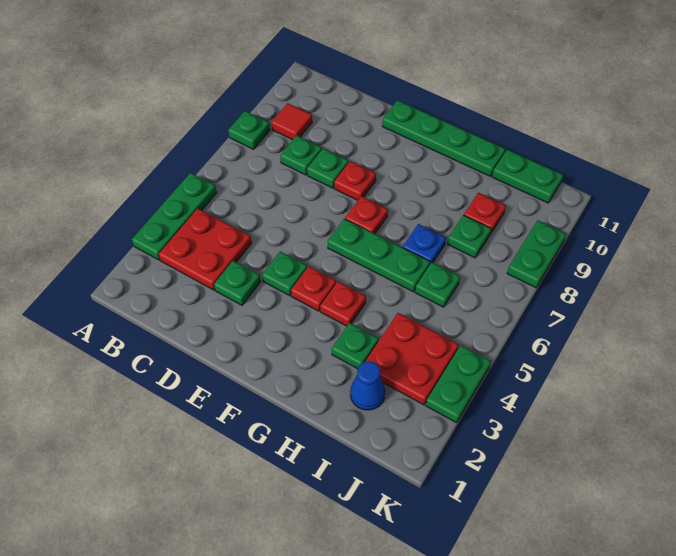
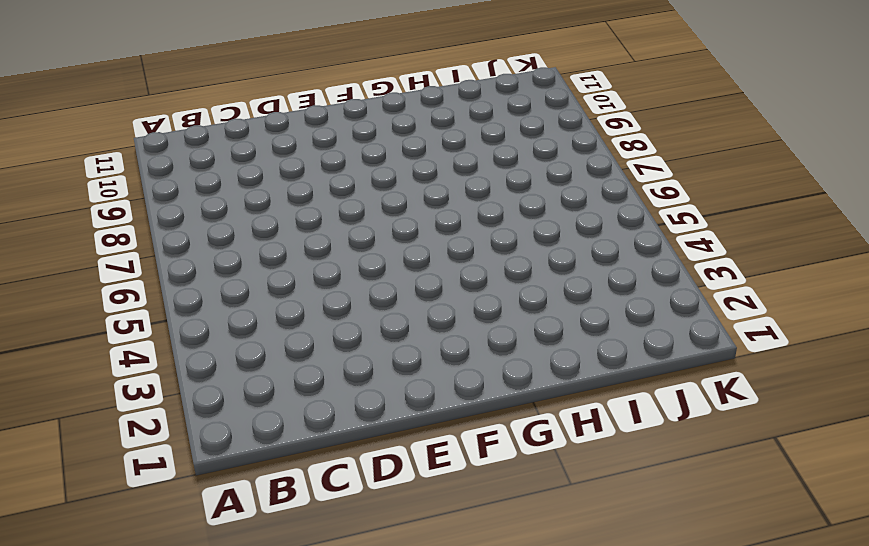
none -> green 1x3 plate [132,173,217,260]
none -> green 1x1 plate [228,111,270,149]
none -> red 2x2 plate [159,208,252,290]

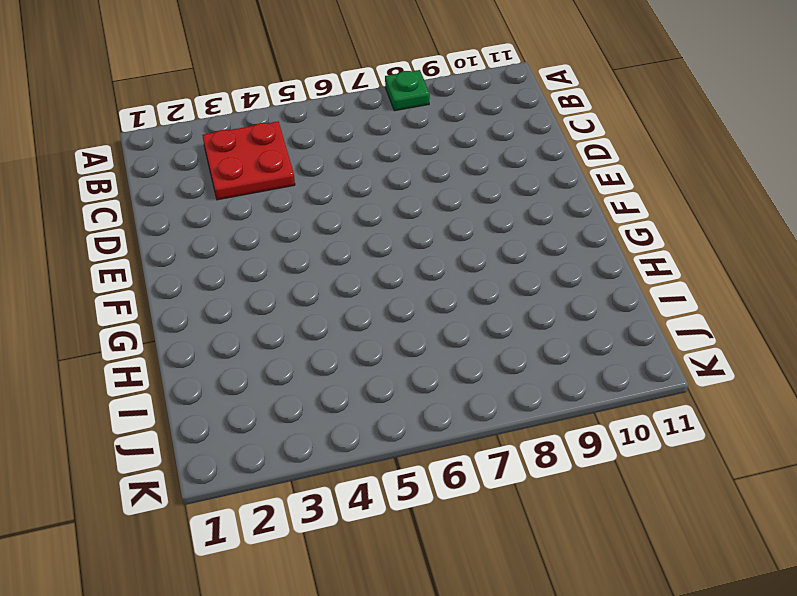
none -> green 1x3 plate [132,173,217,260]
none -> red 1x1 tile [271,103,312,140]
none -> green 1x1 plate [280,135,322,175]

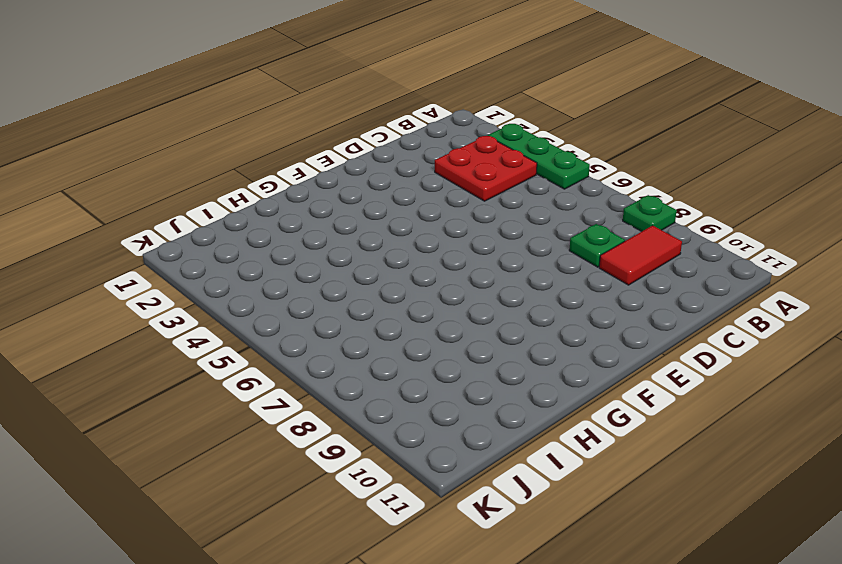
red 1x2 tile [599,225,682,285] -> red 1x1 tile [271,103,312,140]
none -> green 1x1 plate [214,261,261,305]
none -> green 1x1 plate [307,148,349,188]
none -> green 1x1 plate [262,251,307,296]

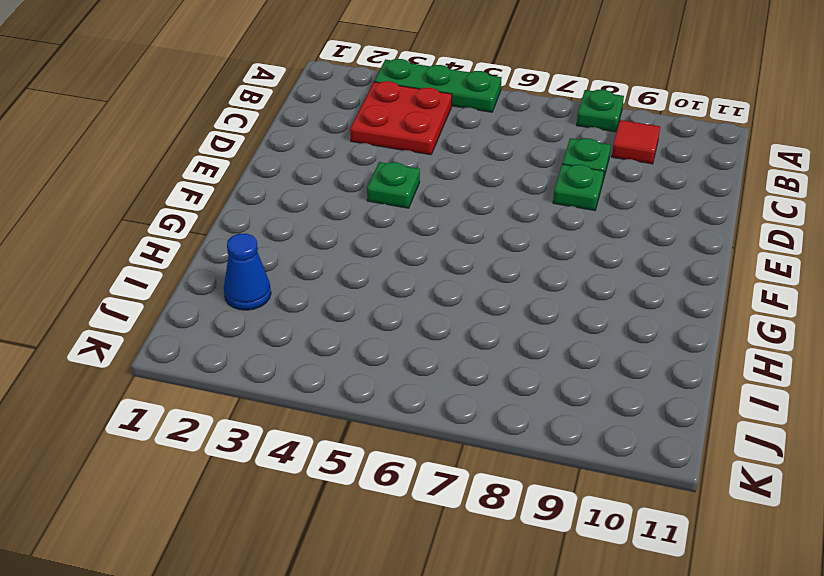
none -> green 1x1 plate [214,261,261,305]
none -> red 1x1 plate [334,161,376,200]
none -> green 1x4 plate [382,100,506,176]

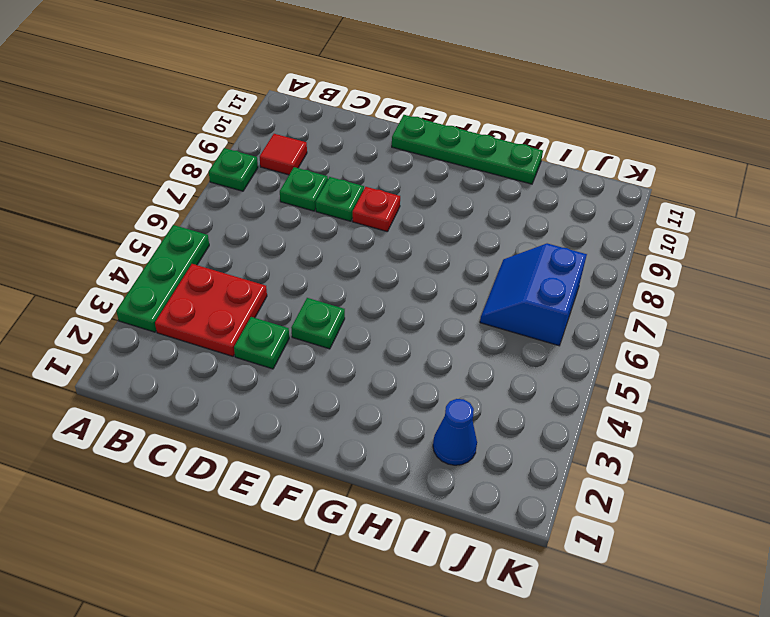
blue 2x2 slope [480,243,587,346] -> green 1x1 plate [415,262,460,307]
none -> red 1x1 plate [291,266,336,311]
none -> green 1x3 plate [328,219,430,292]
none -> red 1x1 plate [345,196,388,234]

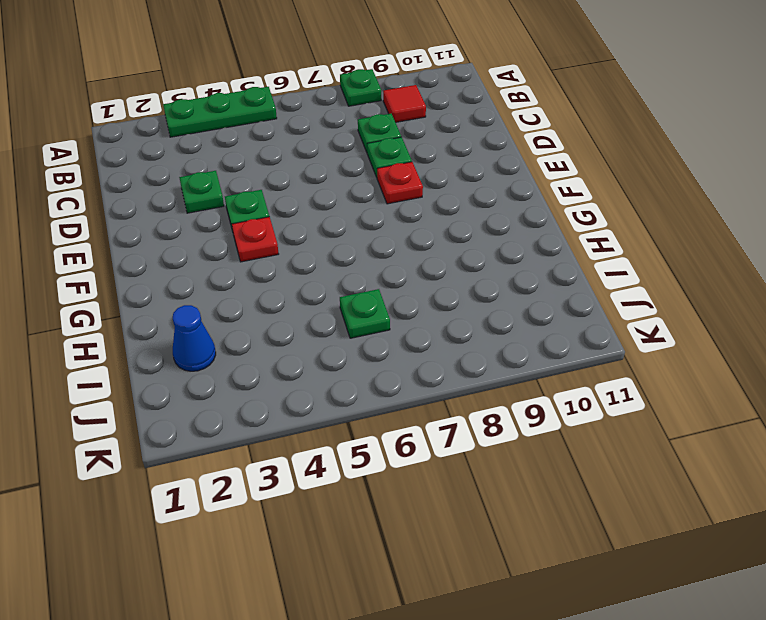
none -> red 2x2 plate [159,208,252,290]
none -> green 1x4 plate [382,100,506,176]
none -> green 1x3 plate [328,219,430,292]

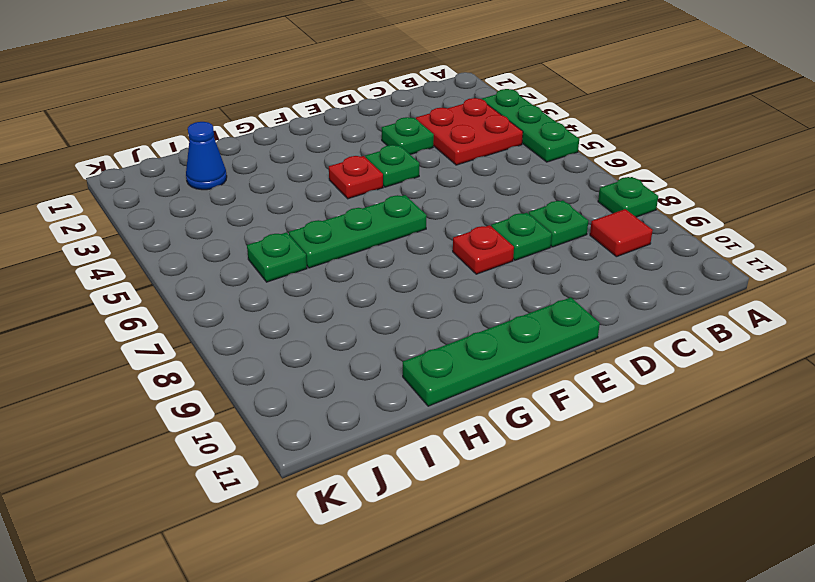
none -> red 1x1 plate [345,196,388,234]
none -> red 1x1 plate [320,282,366,326]
none -> green 1x1 plate [332,323,379,369]

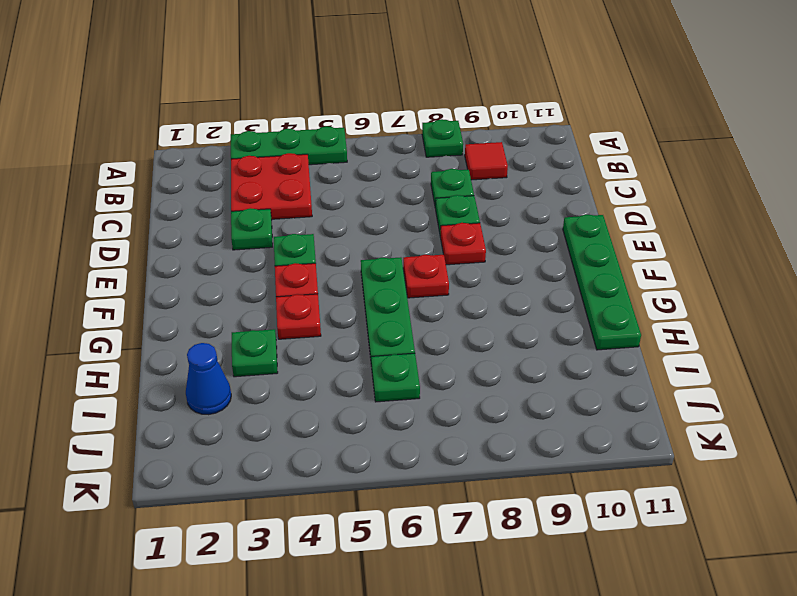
none -> blue 1x1 plate [403,224,446,264]
none -> red 2x2 plate [365,313,459,405]
none -> green 1x1 plate [447,215,491,258]

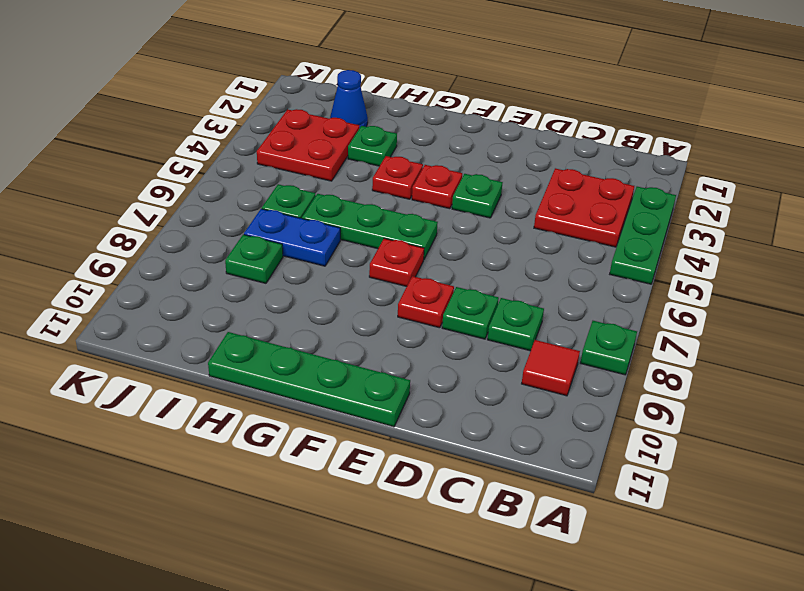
blue 1x2 plate [244,209,340,266] -> blue 1x1 plate [403,224,446,264]
none -> green 1x1 plate [214,261,261,305]
none -> red 1x1 plate [464,193,506,234]
none -> green 1x2 plate [492,150,563,203]

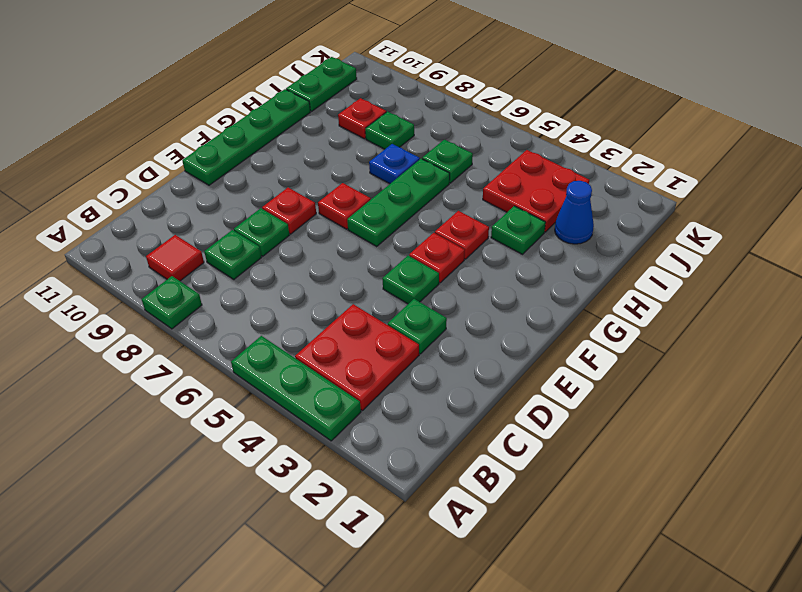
none -> green 1x2 plate [426,345,491,423]
none -> green 1x2 plate [507,220,566,288]

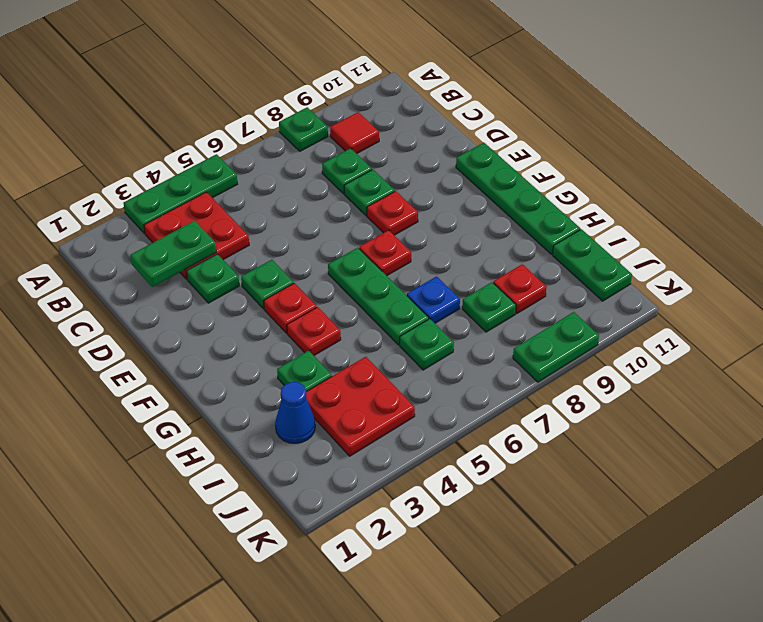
green 1x2 plate [131,221,216,287] -> green 1x2 plate moved to [426,345,491,423]

